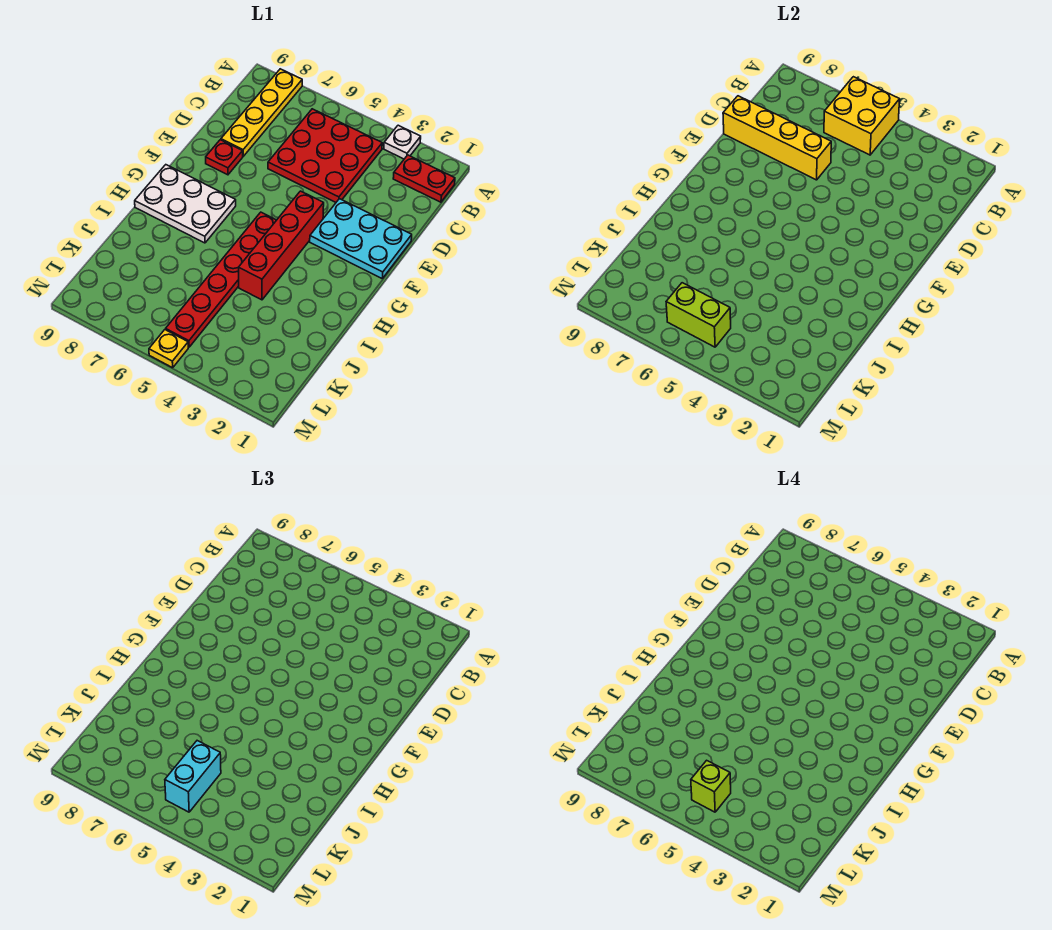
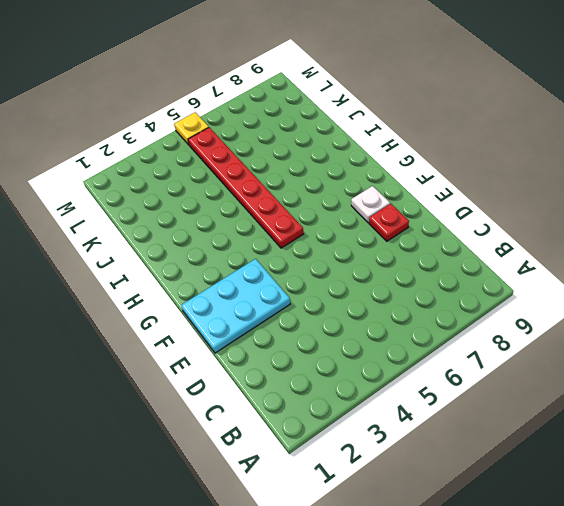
white 1x1 plate [351,186,390,223] -> white 1x1 plate moved to [384,125,421,159]
none -> yellow 1x4 plate [221,69,302,156]
none -> red 1x2 plate [393,155,455,202]
none -> red 3x3 plate [268,109,382,202]

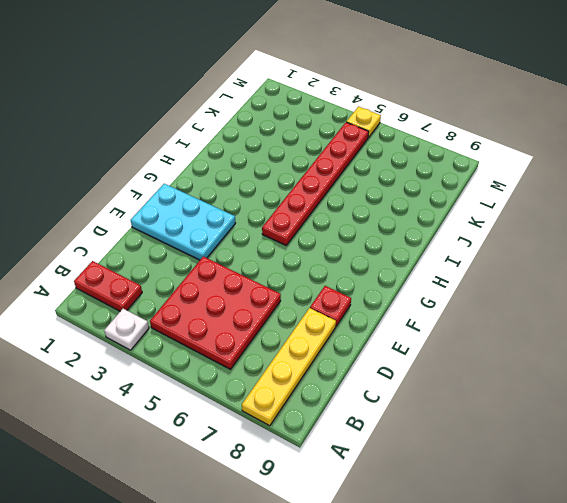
none -> red 1x4 brick [239,191,324,300]
none -> white 2x3 plate [135,165,236,243]
none -> yellow 2x2 brick [824,77,900,155]

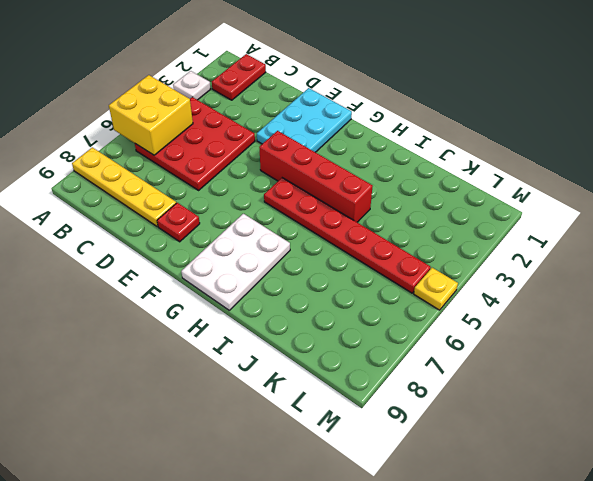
none -> yellow 1x4 brick [723,96,831,180]
none -> lime 1x2 brick [666,283,731,347]
none -> cyan 1x2 brick [165,741,221,812]

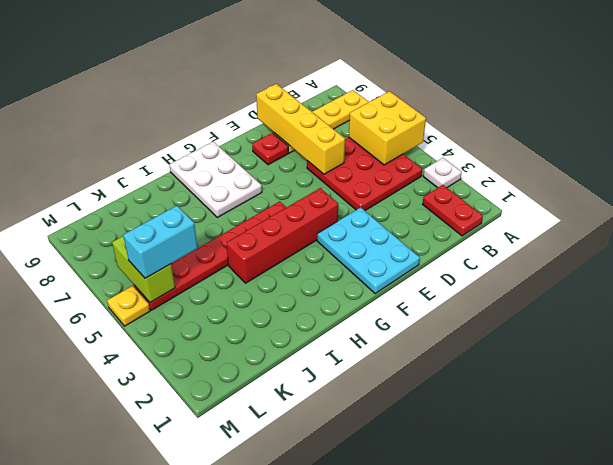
none -> lime 1x1 brick [691,760,731,812]

